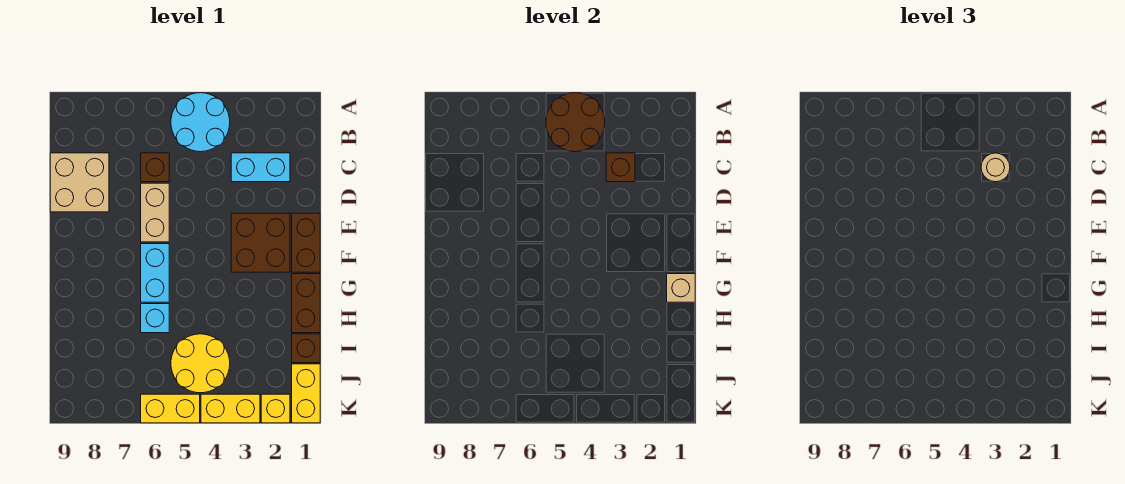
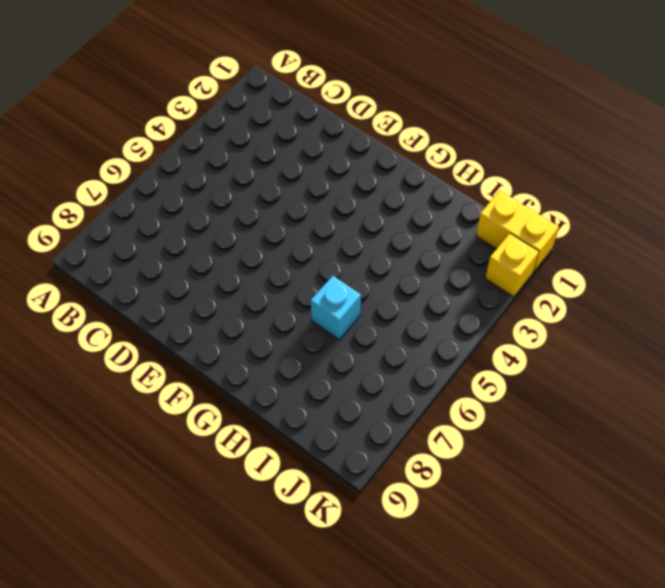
none -> cyan 2x2 round brick [171,93,230,152]
none -> cyan 1x2 brick [231,153,290,182]
none -> brown 1x1 brick [141,153,169,182]

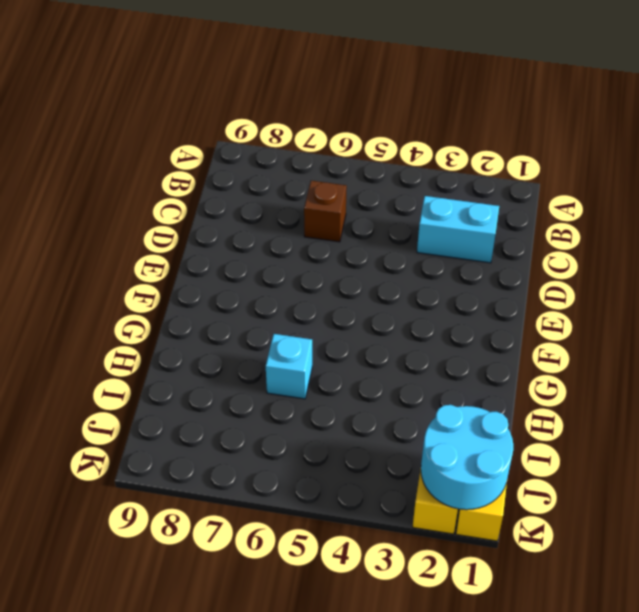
cyan 2x2 round brick [421,405,513,510] -> cyan 2x2 round brick moved to [171,93,230,152]
none -> tan 2x2 brick [50,153,109,212]
none -> tan 1x2 brick [141,183,169,242]
none -> brown 1x2 brick [292,213,320,272]

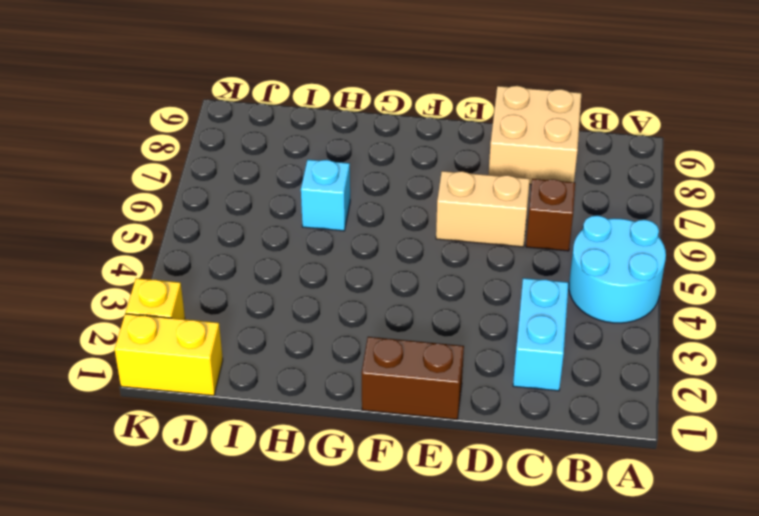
none -> brown 2x2 brick [231,213,290,272]
none -> cyan 1x2 brick [141,244,169,302]
none -> brown 1x2 brick [292,274,320,333]

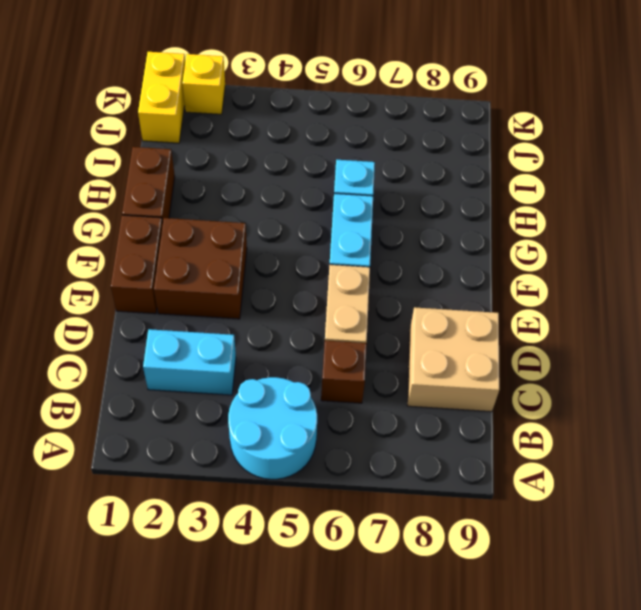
none -> brown 1x1 brick [292,334,320,363]
none -> yellow 2x2 round brick [171,334,230,393]
none -> yellow 1x2 brick [201,394,260,423]

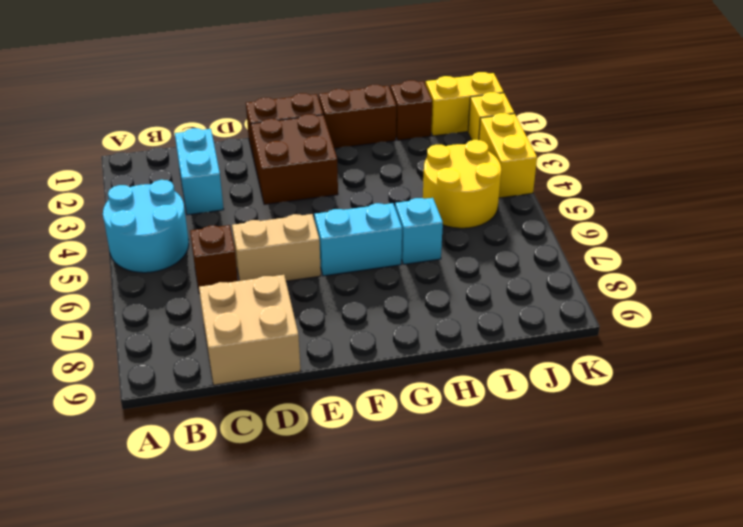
none -> yellow 1x2 brick [141,394,200,423]
none -> brown 2x2 round brick [546,93,605,152]
none -> brown 1x1 brick [606,153,635,182]

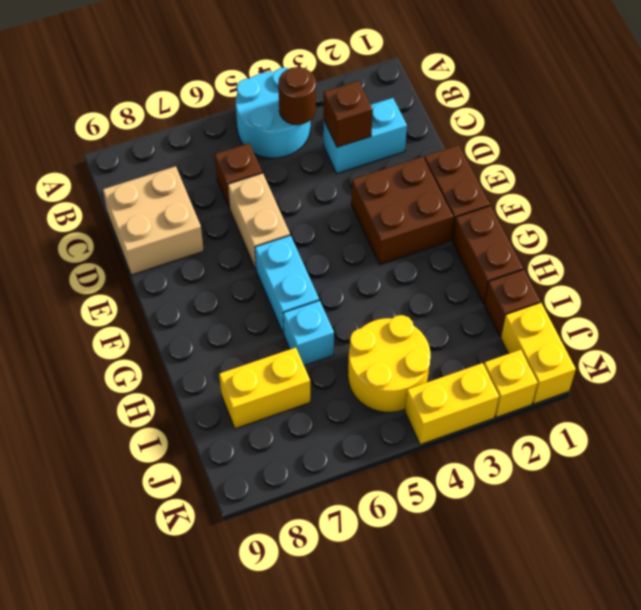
brown 1x1 round brick [278,67,316,125] -> brown 2x2 round brick [546,93,605,152]
yellow 1x2 brick [219,347,310,429] -> yellow 1x2 brick moved to [141,394,200,423]
none -> tan 1x1 brick [667,274,695,302]
none -> tan 1x1 round brick [981,153,1010,182]

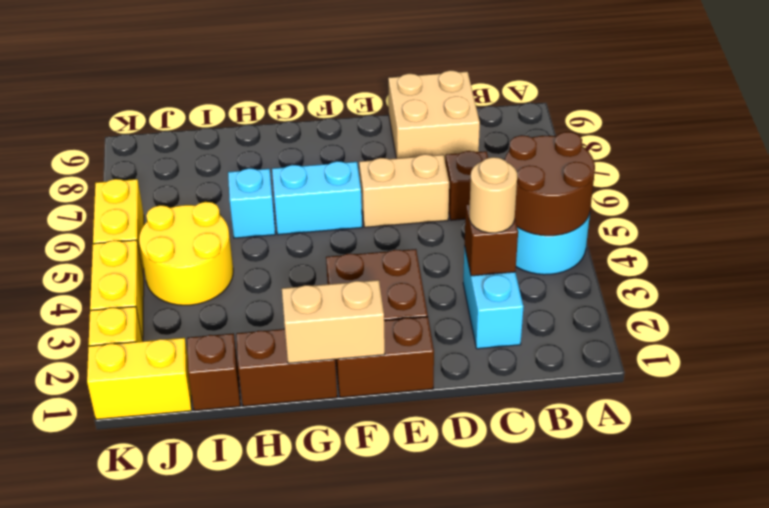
tan 1x2 brick [282,280,385,363] -> tan 1x1 brick [667,274,695,302]

